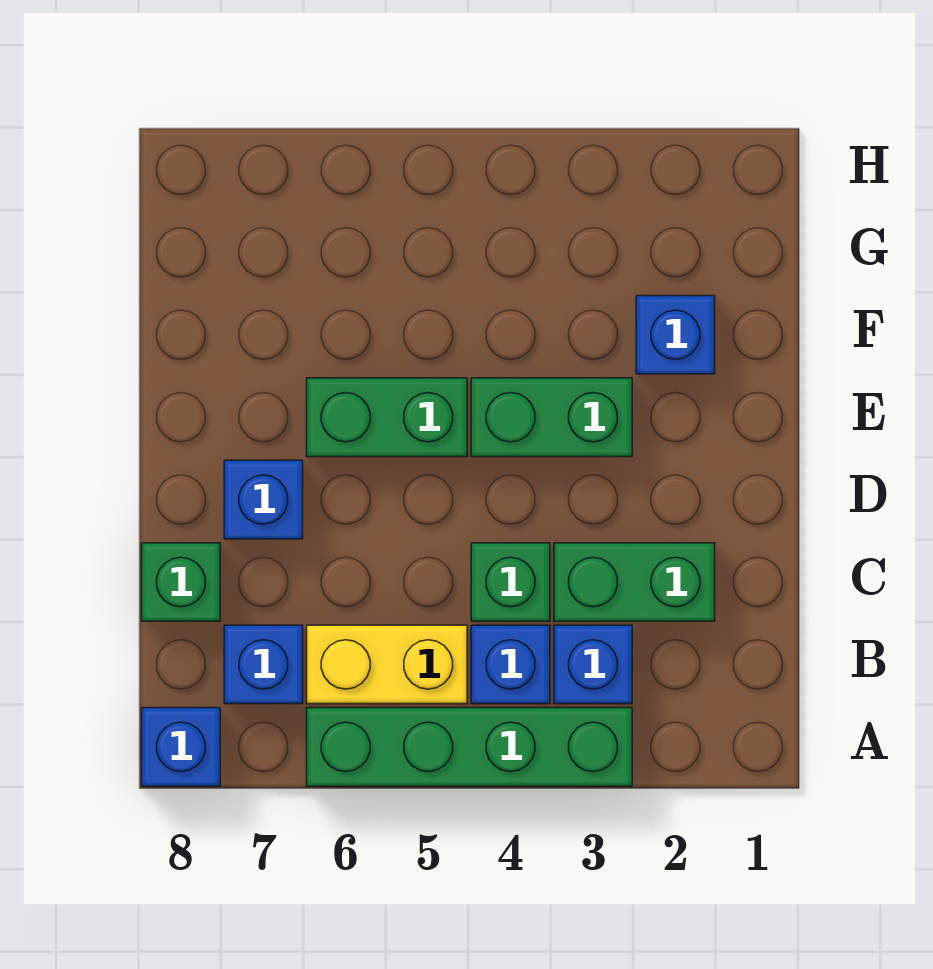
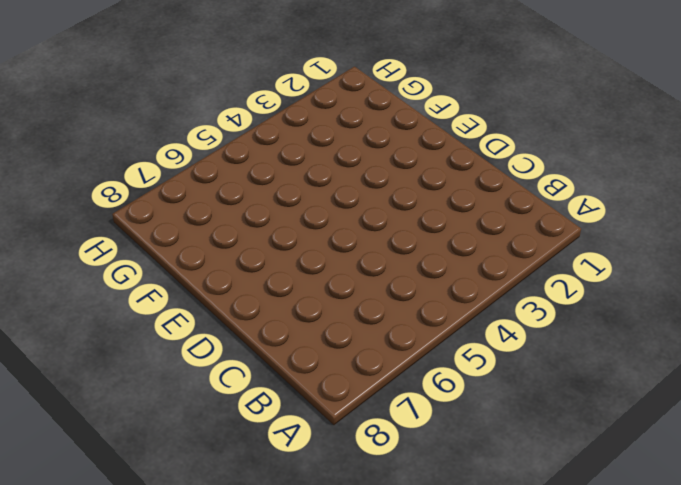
none -> green 1x4 brick [307,708,632,786]
none -> blue 1x1 brick [142,708,220,786]
none -> blue 1x1 brick [554,625,632,704]

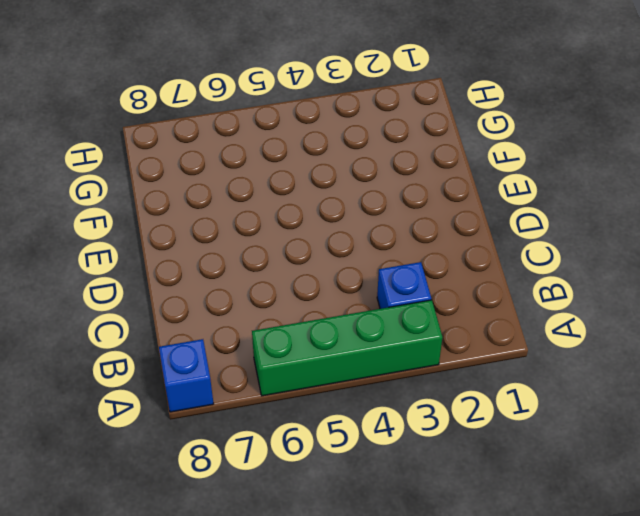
none -> blue 1x1 brick [471,625,550,704]
none -> yellow 1x2 brick [307,625,467,704]
none -> blue 1x1 brick [224,625,303,704]

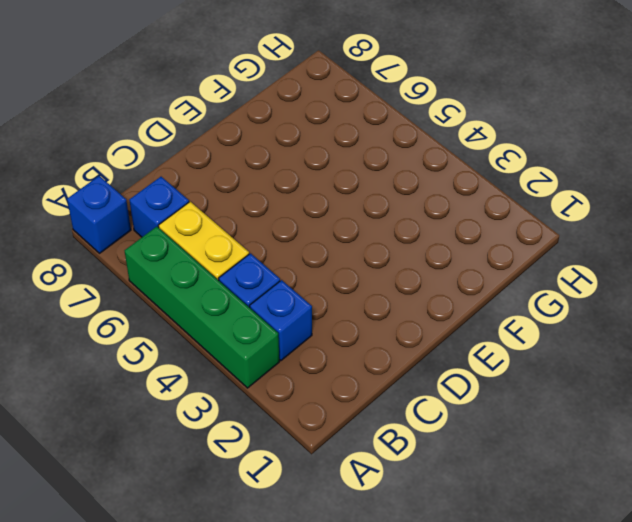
none -> green 1x2 brick [554,543,715,621]
none -> green 1x1 brick [471,543,550,621]
none -> green 1x1 brick [142,543,220,621]

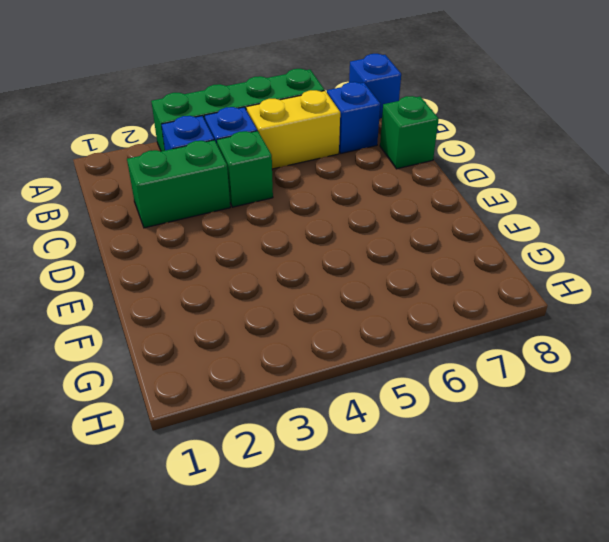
none -> blue 1x1 brick [224,460,303,539]
none -> green 1x2 brick [471,378,632,457]
none -> green 1x2 brick [307,378,467,457]

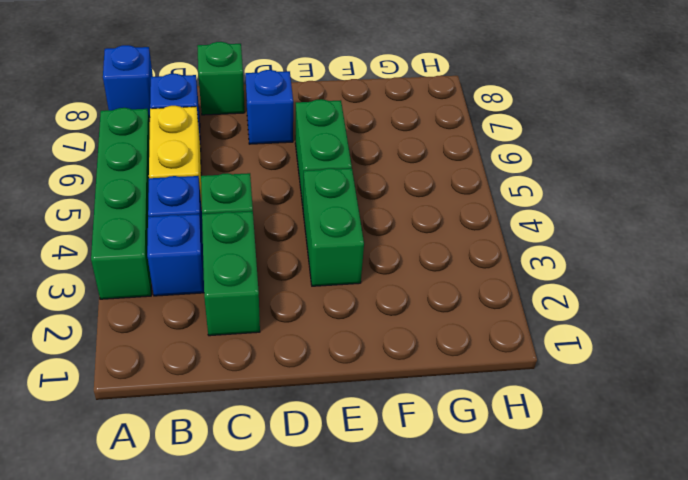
none -> blue 1x1 brick [636,296,715,374]

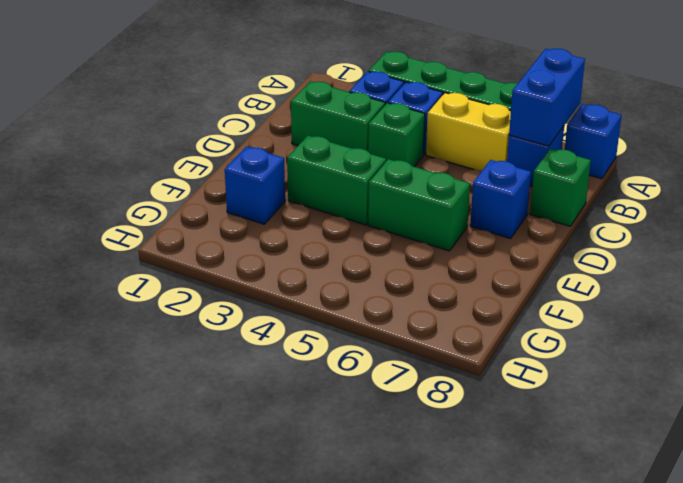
blue 1x2 brick [509,49,585,146] -> none

